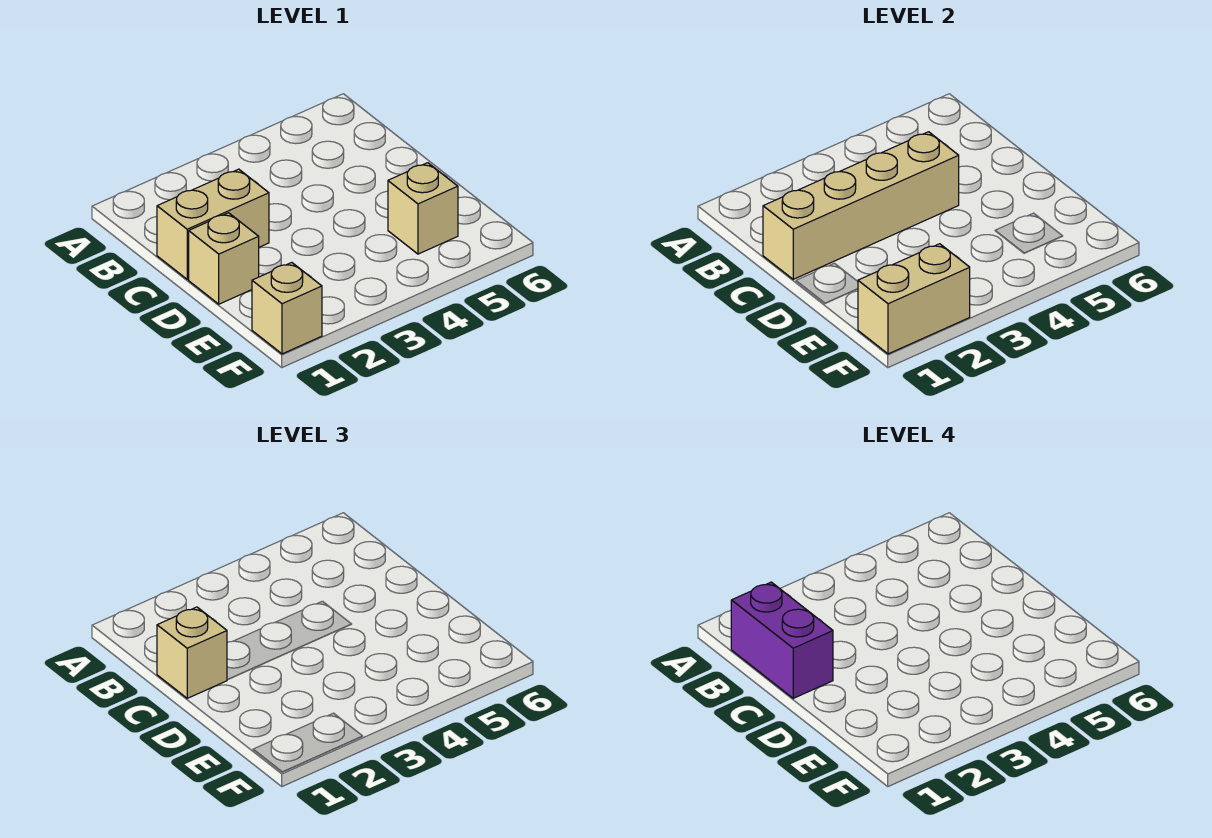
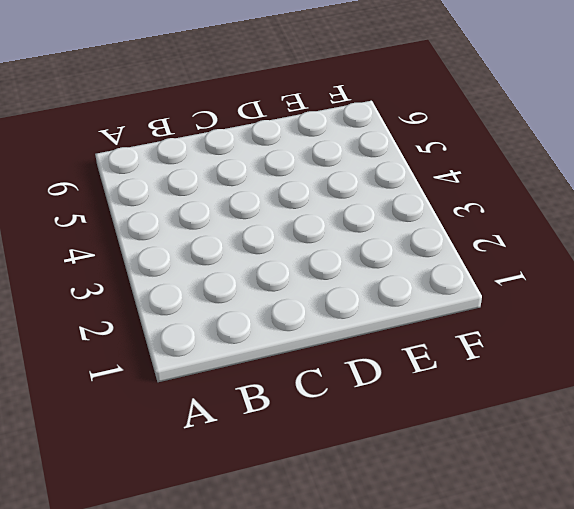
none -> tan 1x2 brick [157,169,269,279]
none -> tan 1x1 brick [189,213,259,304]

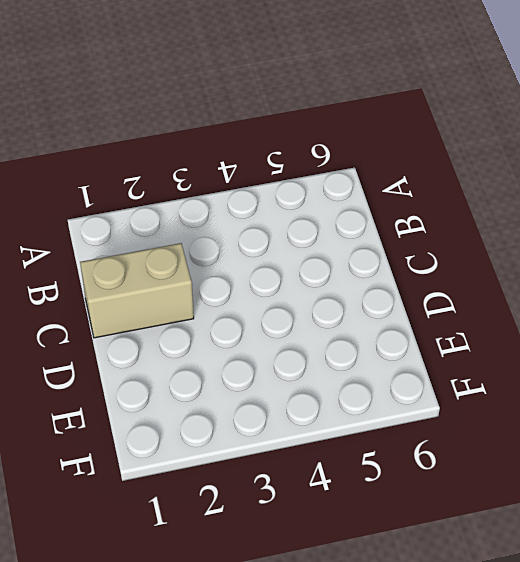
none -> tan 1x1 brick [189,213,259,304]
none -> tan 1x1 brick [388,163,458,254]

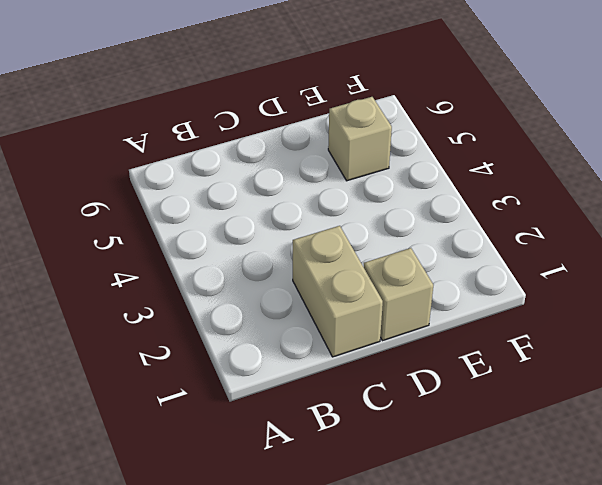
none -> tan 1x1 brick [252,263,322,354]
none -> tan 1x4 brick [763,132,959,279]

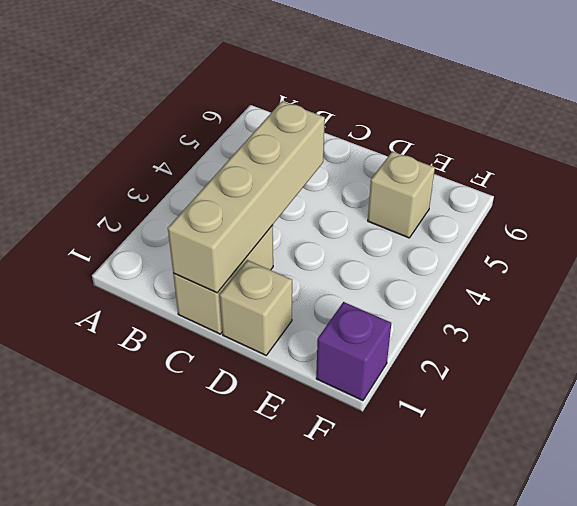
purple 1x1 brick [316,302,391,401] -> tan 1x1 brick [252,263,322,354]
none -> tan 1x2 brick [858,244,970,354]
none -> tan 1x1 brick [157,607,227,698]

